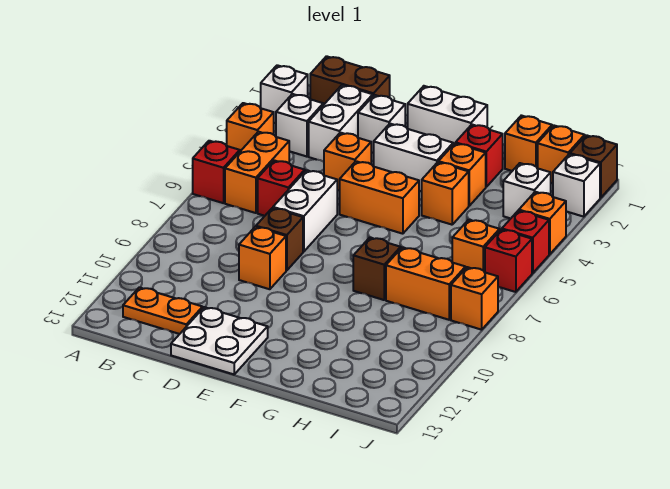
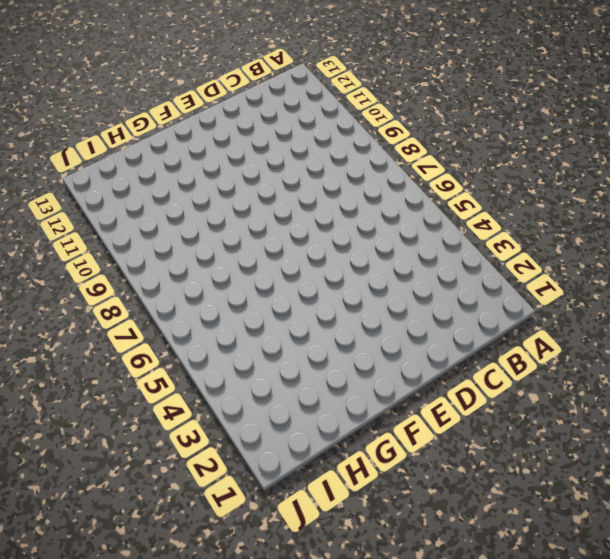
none -> white 1x1 brick [261,65,308,123]
none -> orange 1x1 brick [227,103,274,151]
none -> red 1x1 brick [193,141,240,203]
none -> brown 1x2 brick [310,56,390,105]

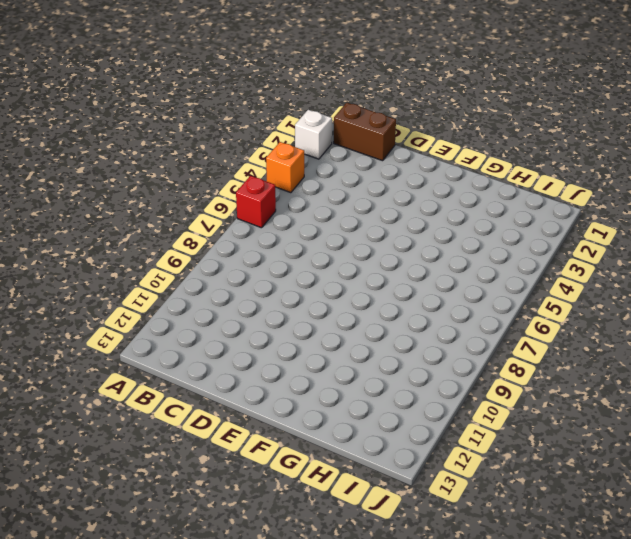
none -> white 1x1 brick [276,94,323,157]
none -> orange 1x2 brick [225,132,289,213]
none -> orange 1x2 plate [123,287,203,334]
none -> white 1x2 brick [309,85,373,162]

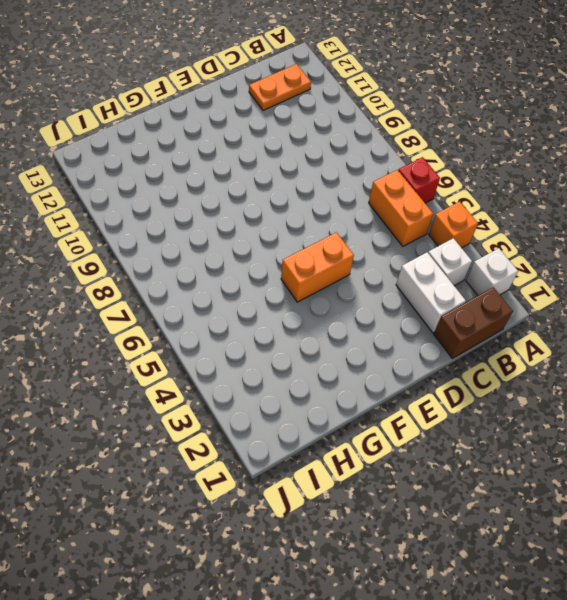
none -> red 1x1 brick [258,160,305,216]
none -> white 1x1 brick [358,95,405,153]
none -> orange 1x1 brick [324,133,371,191]
none -> white 1x2 brick [273,170,337,252]

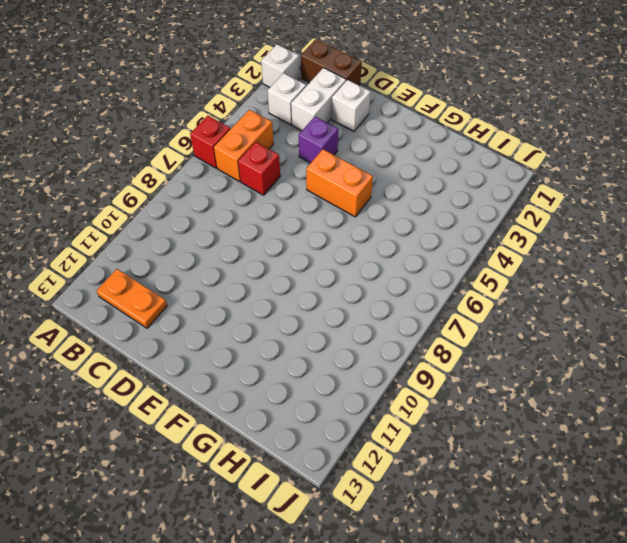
purple 1x1 brick [299,117,338,163] -> orange 1x1 brick [324,133,371,191]
none -> orange 1x1 brick [227,103,274,151]
none -> white 1x2 brick [273,170,337,252]
none -> brown 1x1 brick [256,208,303,270]
none -> orange 1x1 brick [239,227,286,289]

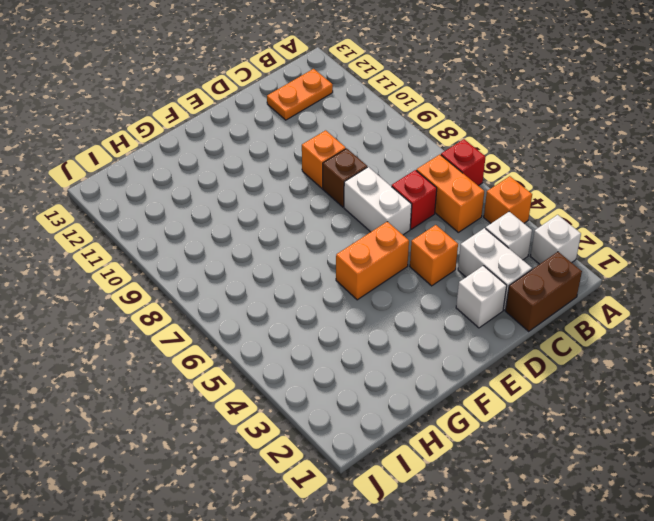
none -> white 2x2 plate [171,307,268,374]
none -> white 1x2 brick [408,86,487,145]
none -> white 1x2 brick [373,124,453,191]
none -> red 1x1 brick [456,125,503,187]

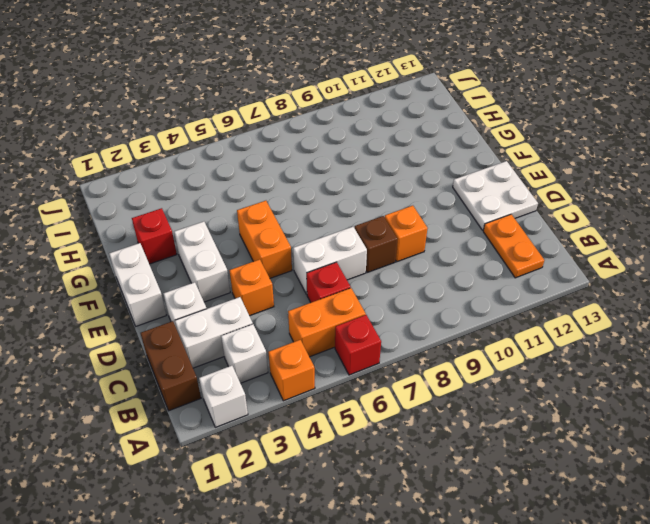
none -> orange 1x1 brick [439,143,486,206]
none -> orange 1x1 brick [421,162,469,225]
none -> brown 1x1 brick [353,238,401,300]
none -> orange 1x1 brick [505,115,552,171]

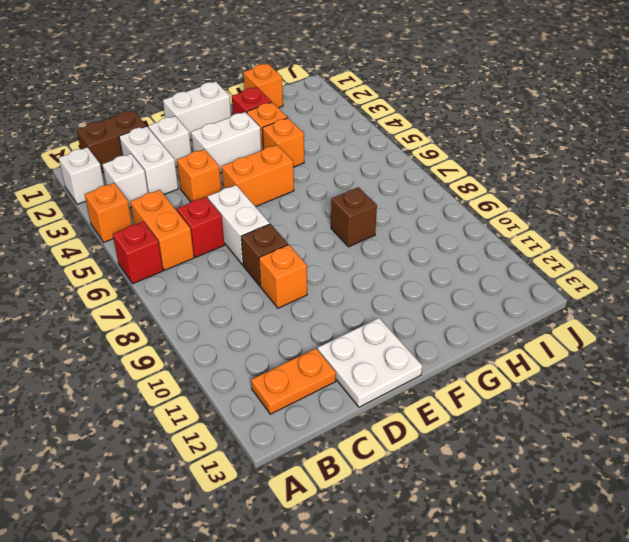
none -> orange 1x2 brick [386,247,466,320]
none -> orange 1x1 brick [538,126,585,183]
none -> white 1x1 brick [503,163,551,219]
none -> orange 1x1 brick [452,220,500,272]

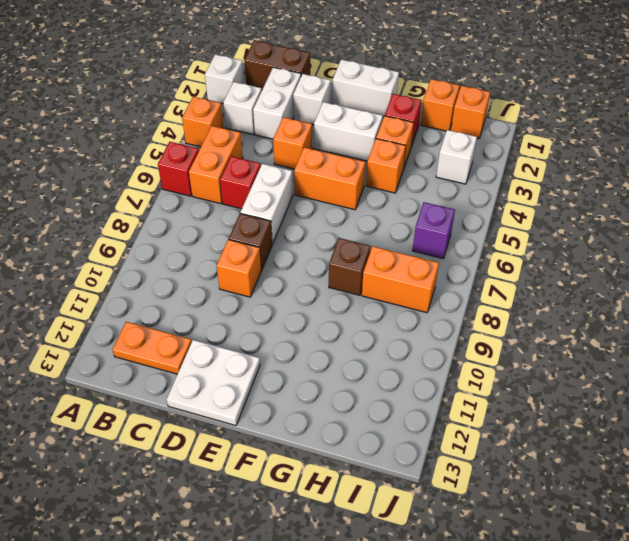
purple 1x1 brick [412,202,455,258] -> orange 1x1 brick [452,220,500,272]
none -> brown 1x1 brick [570,135,617,198]
none -> white 1x1 brick [553,154,600,217]
none -> orange 1x1 brick [519,192,566,254]
none -> red 1x1 brick [502,211,549,273]

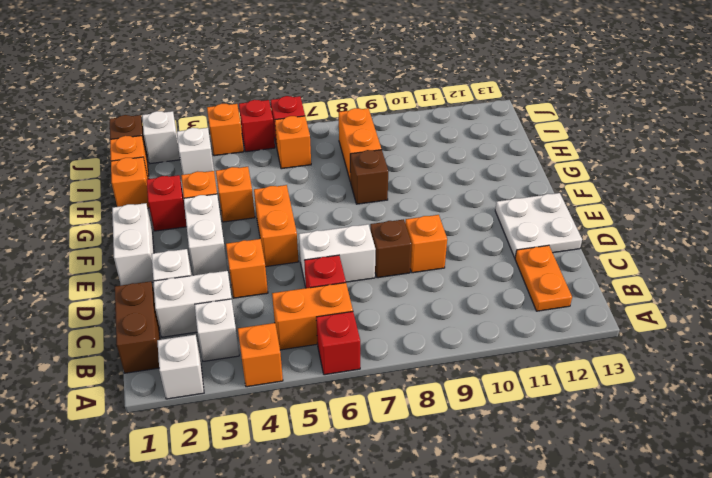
none -> orange 1x1 brick [451,267,498,330]

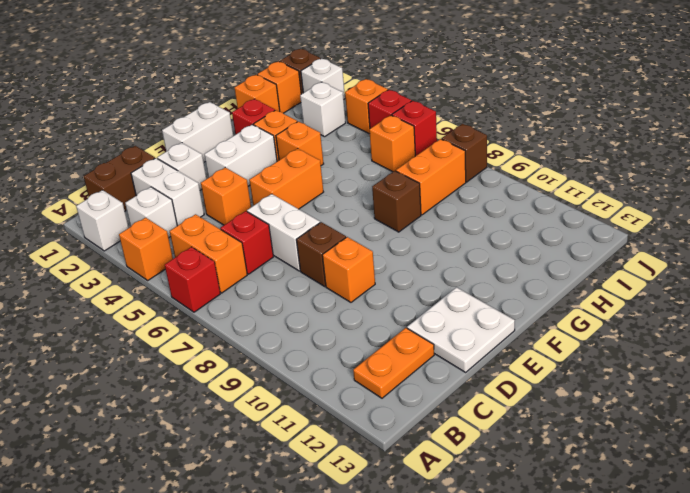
brown 1x1 brick [442,124,487,182] -> orange 1x1 brick [451,267,498,330]

